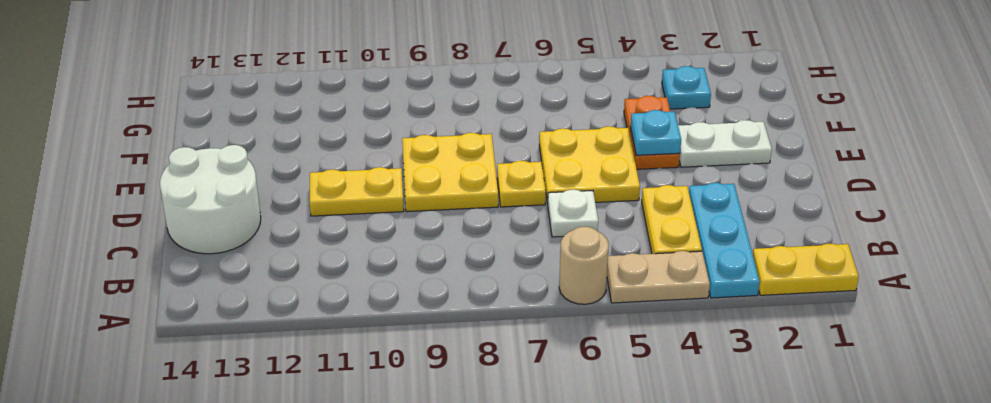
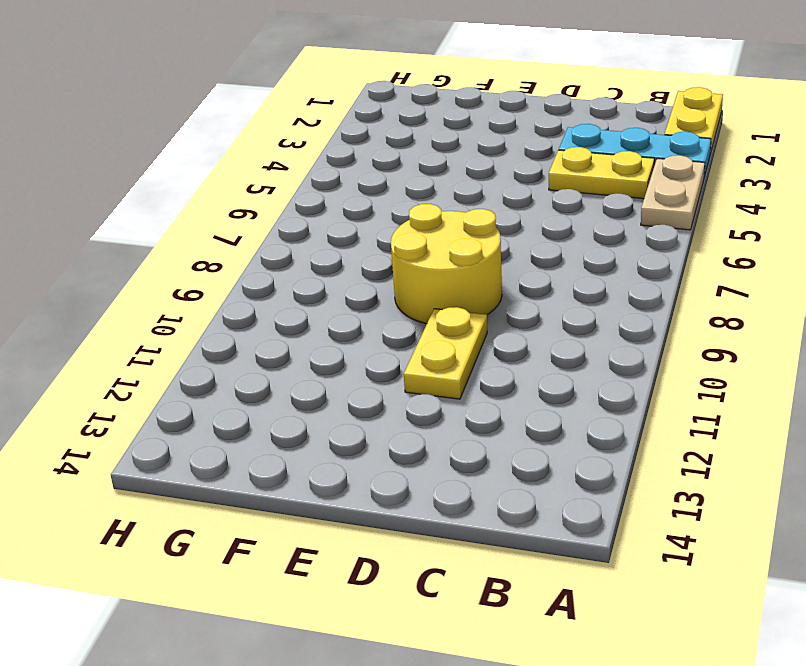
yellow 2x2 round brick [391,204,502,324] -> yellow 2x2 plate [402,133,498,212]
none -> tan 1x1 round brick [559,227,609,304]
none -> white 1x1 plate [548,190,598,237]
none -> white 2x2 round brick [160,145,261,254]

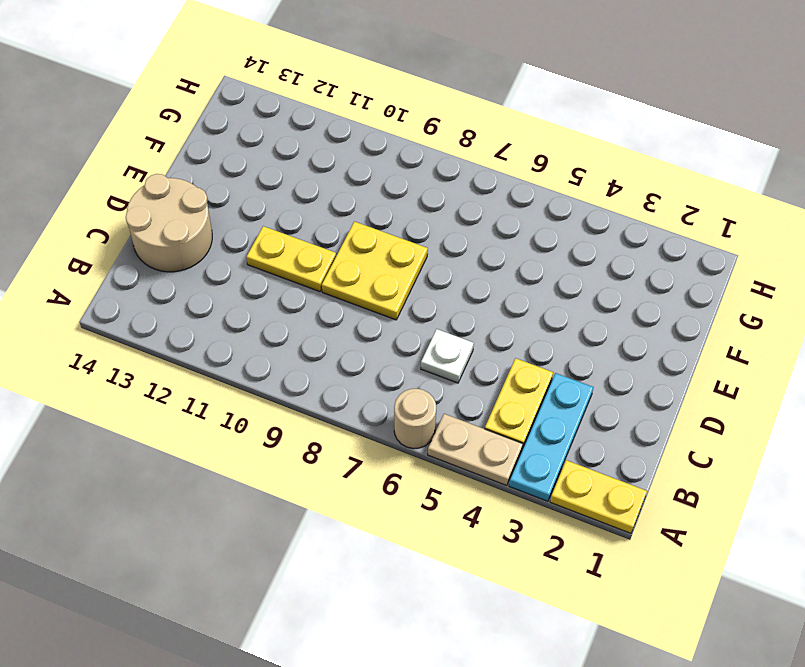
tan 2x2 round brick [126,174,212,272] -> white 2x2 round brick [160,145,261,254]
none -> yellow 2x2 plate [539,126,640,204]
none -> yellow 1x1 plate [497,161,546,207]
none -> white 1x2 plate [678,120,772,167]

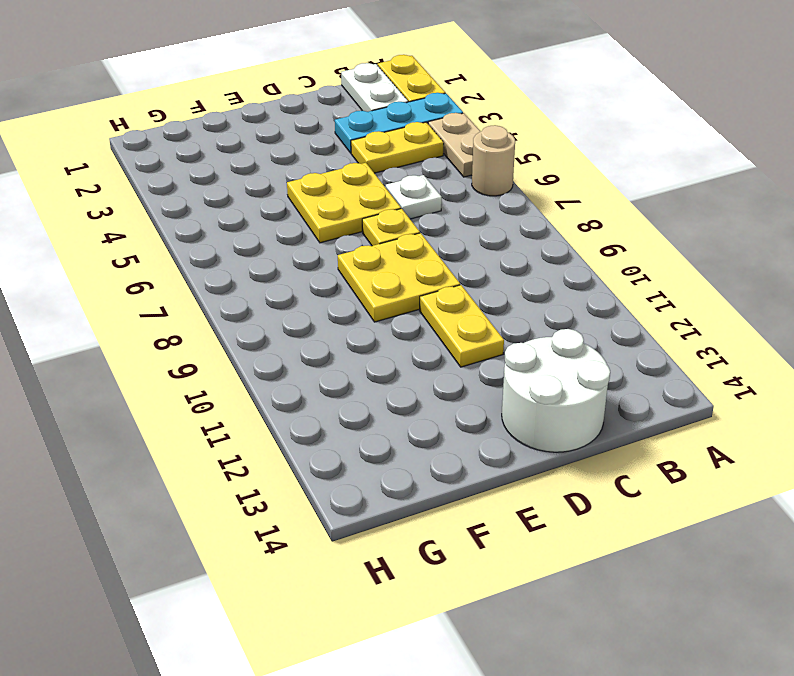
white 1x2 plate [341,63,408,112] -> white 1x2 plate moved to [678,120,772,167]
none -> orange 1x2 plate [624,96,680,169]
none -> cyan 1x1 plate [662,66,711,109]
none -> cyan 1x1 plate [631,110,681,155]

